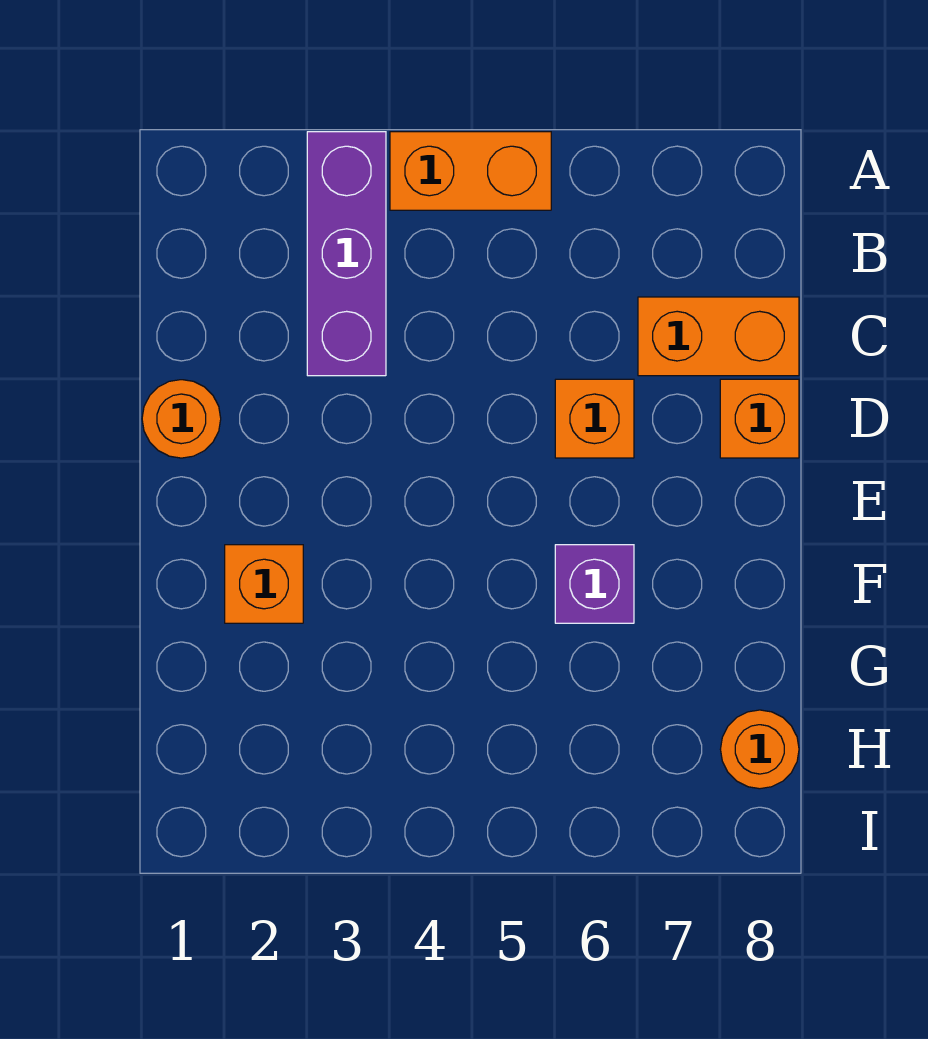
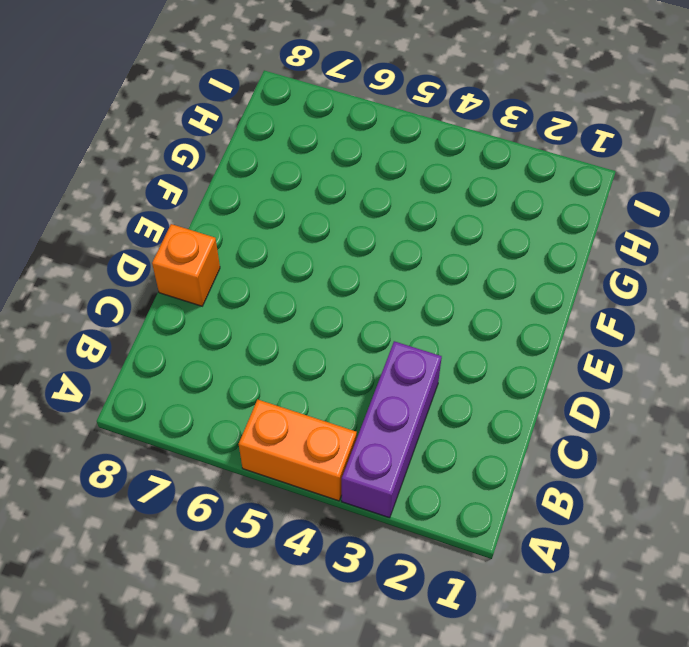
none -> orange 1x2 brick [638,297,799,376]
none -> orange 1x1 round brick [142,380,221,458]

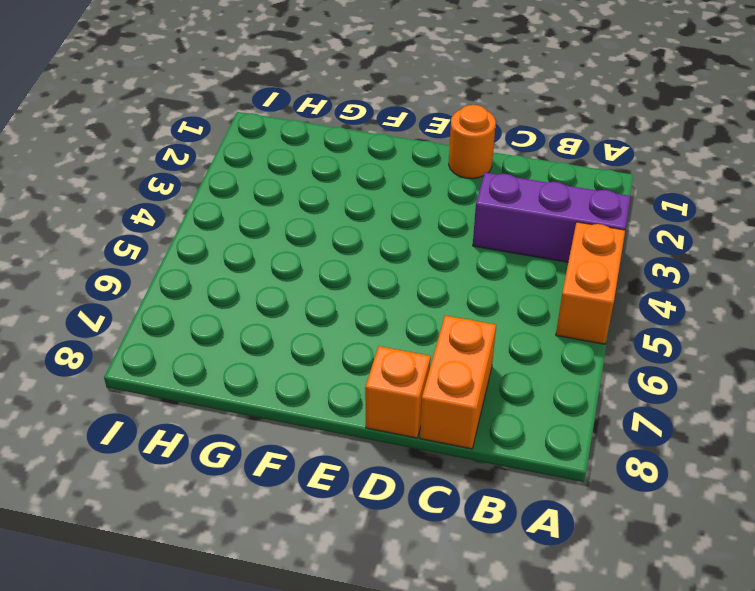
none -> orange 1x1 brick [555,379,634,458]
none -> orange 1x1 brick [225,545,303,623]

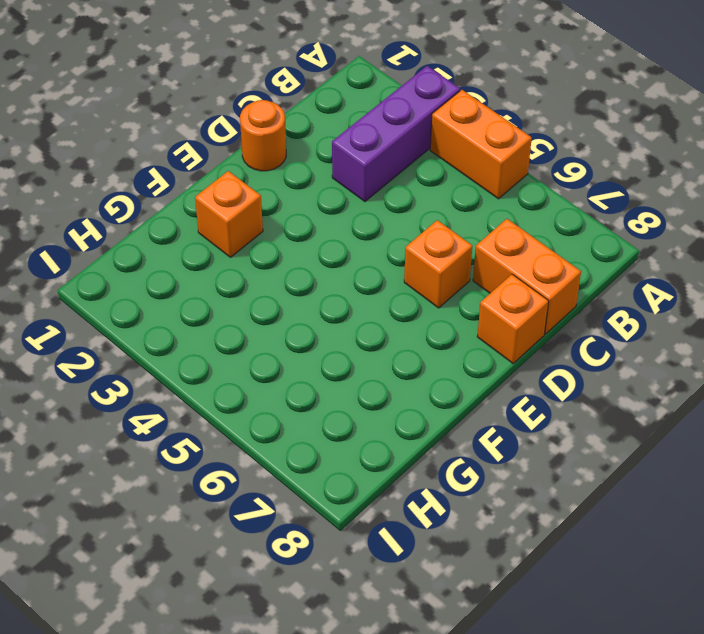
none -> purple 1x1 brick [555,545,634,623]
none -> orange 1x1 round brick [720,710,799,789]

